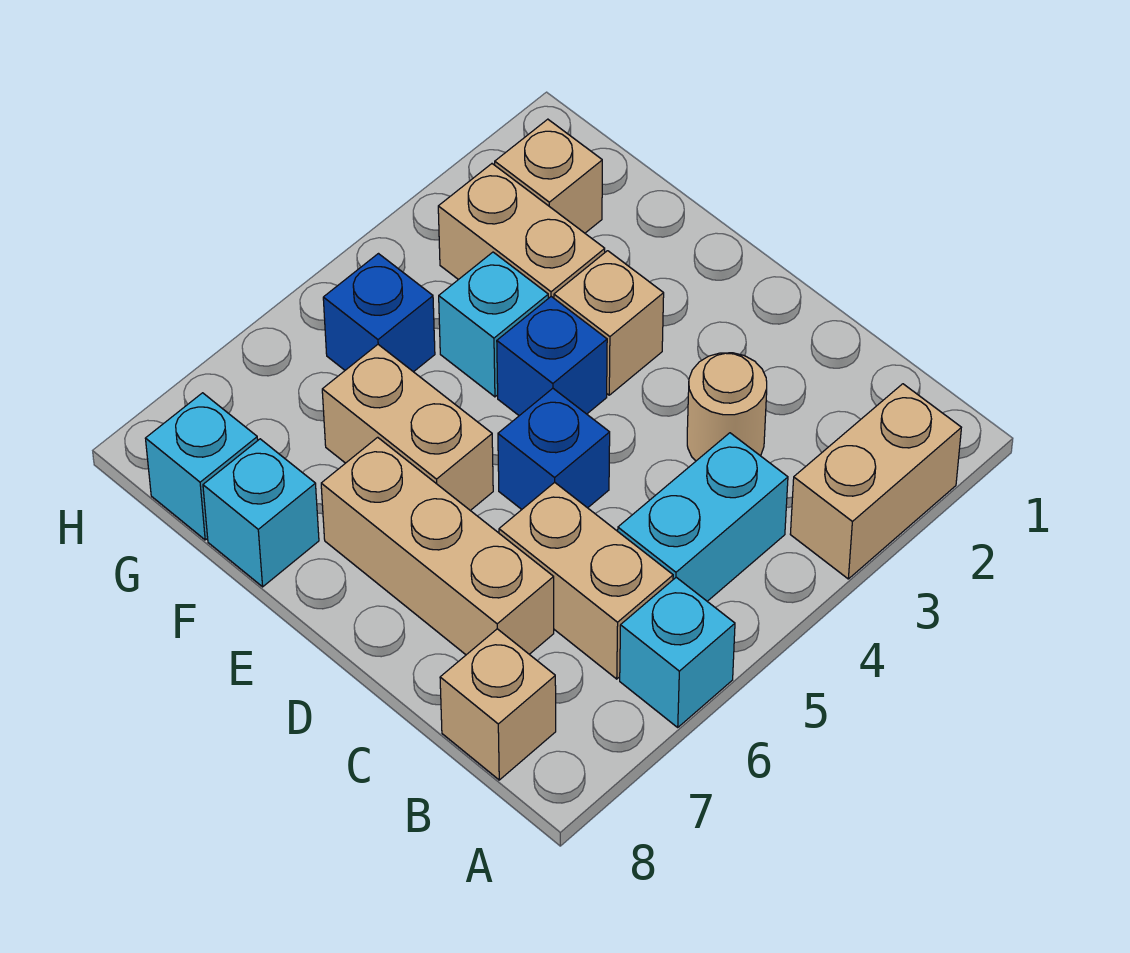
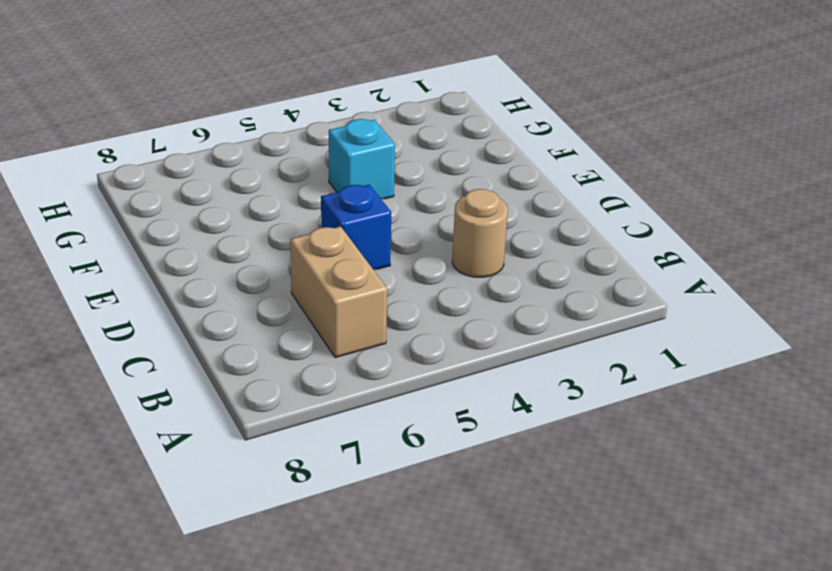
none -> tan 1x2 brick [790,384,961,579]
none -> cyan 1x1 brick [620,577,735,727]
none -> cyan 1x2 brick [618,433,788,601]

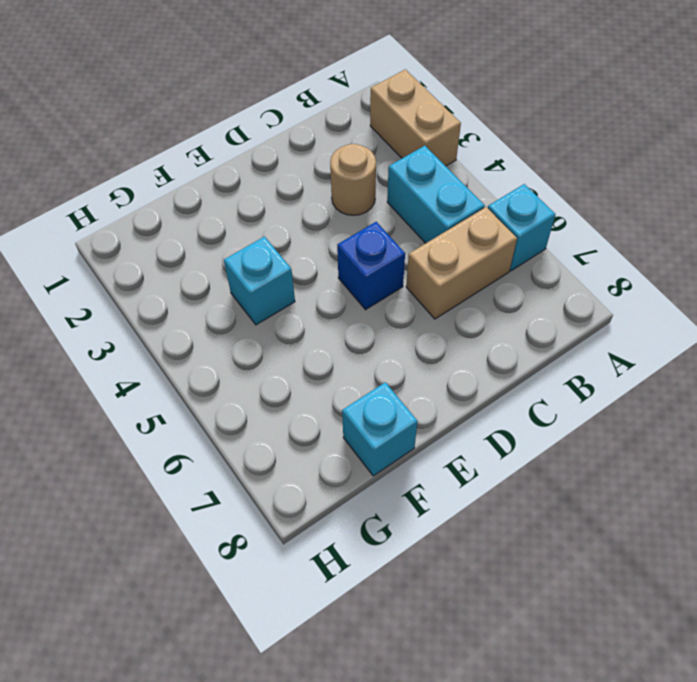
none -> tan 1x1 brick [440,629,556,780]
none -> tan 1x3 brick [321,437,554,655]
none -> tan 1x1 brick [554,251,664,395]

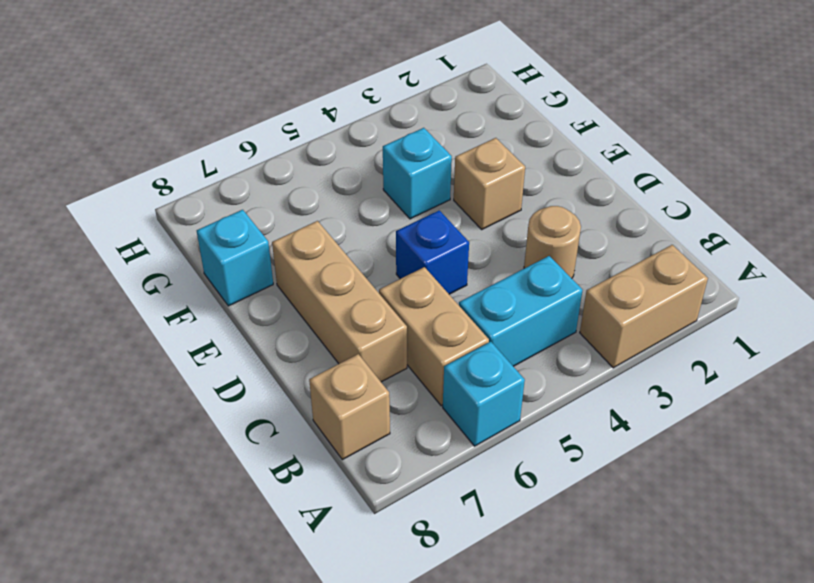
none -> blue 1x1 brick [497,297,607,416]
none -> tan 1x2 brick [322,345,493,510]
none -> tan 1x2 brick [438,164,605,298]

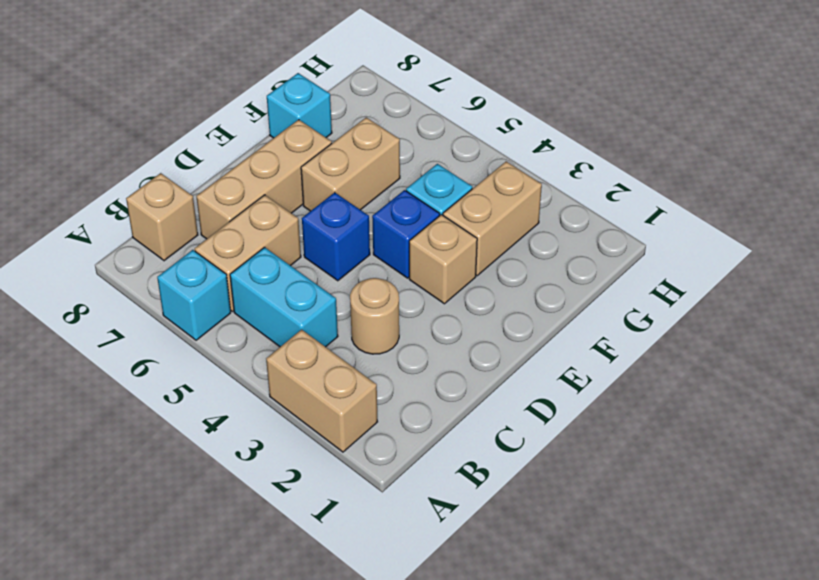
none -> tan 1x1 brick [495,119,602,233]
none -> blue 1x1 brick [323,254,435,372]
none -> cyan 1x1 brick [145,393,258,540]

